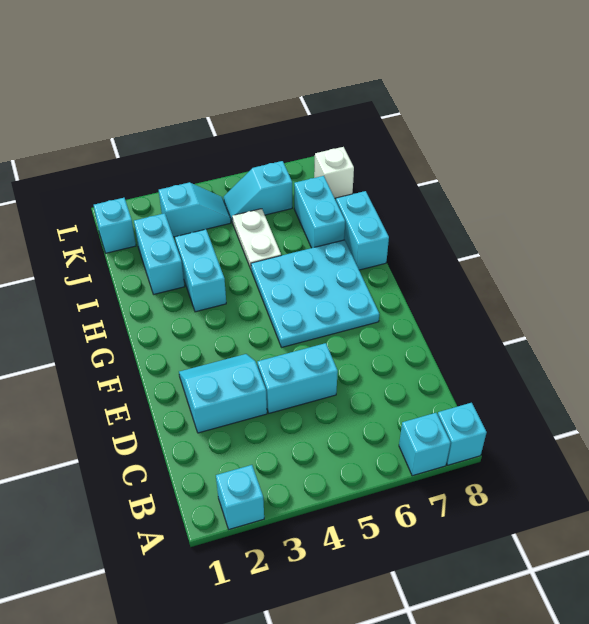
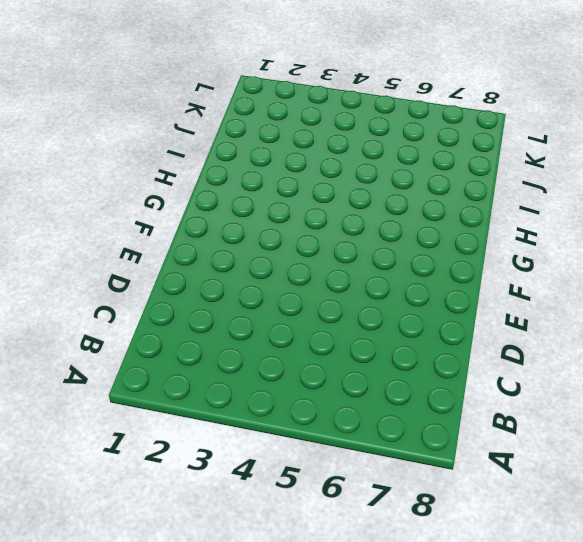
none -> cyan 1x1 brick [216,465,264,529]
none -> cyan 1x1 brick [399,413,450,476]
none -> cyan 1x1 brick [438,403,487,465]

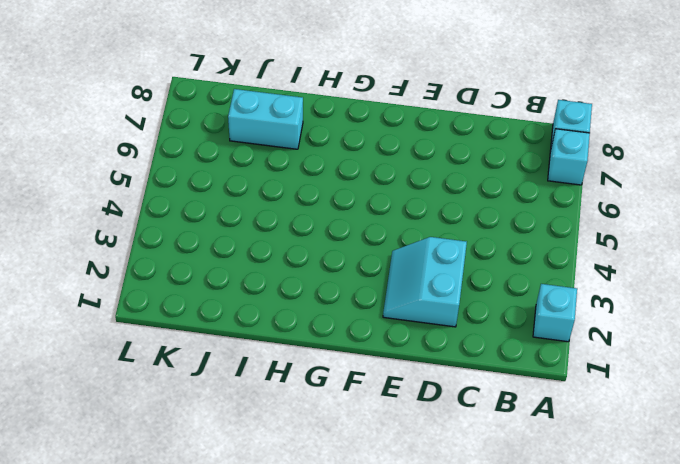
none -> cyan 1x2 brick [257,343,338,413]
none -> cyan 3x3 plate [251,240,379,347]
none -> cyan 1x2 brick [175,229,226,312]

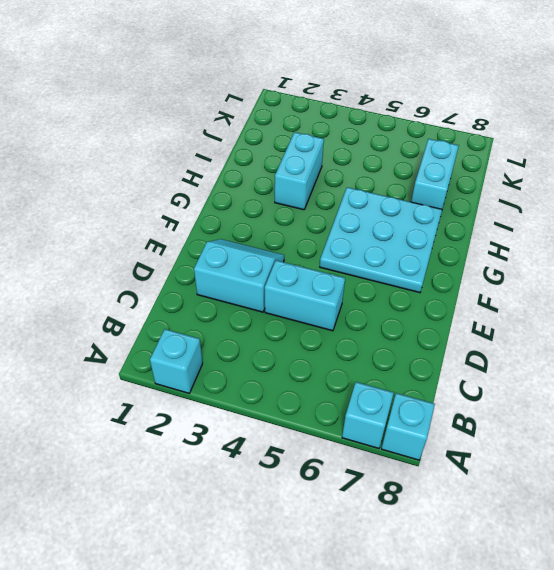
none -> cyan 1x2 brick [336,191,389,270]
none -> cyan 1x2 brick [134,213,185,294]
none -> white 1x2 plate [232,209,281,269]

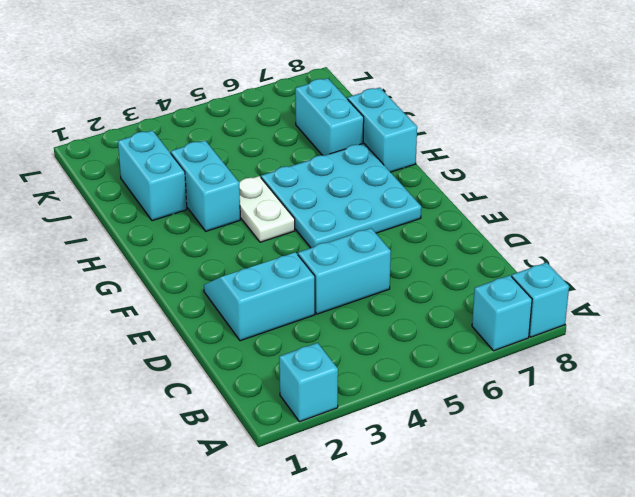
white 1x2 plate [239,176,295,242] -> white 1x2 plate moved to [232,209,281,269]
none -> cyan 1x1 brick [94,198,136,253]
none -> cyan 1x2 slope [159,182,231,237]
none -> cyan 1x2 slope [224,161,292,223]

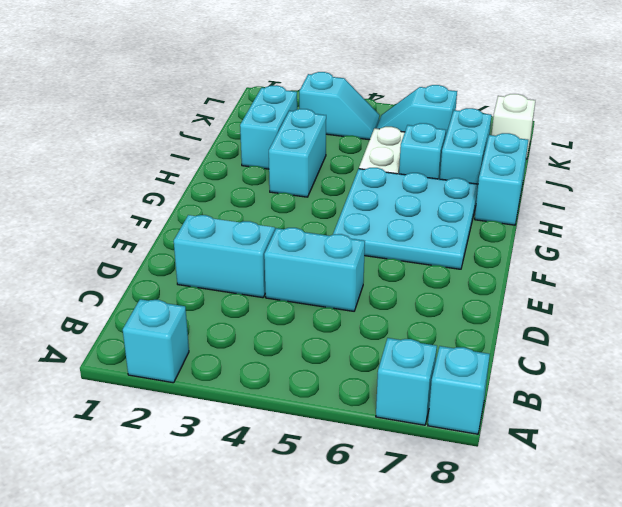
cyan 1x1 brick [399,123,446,179] -> cyan 1x1 brick moved to [94,198,136,253]

